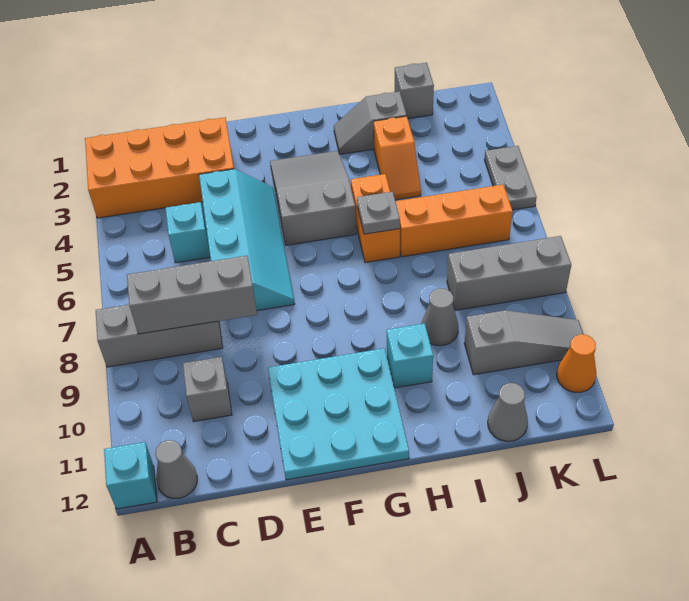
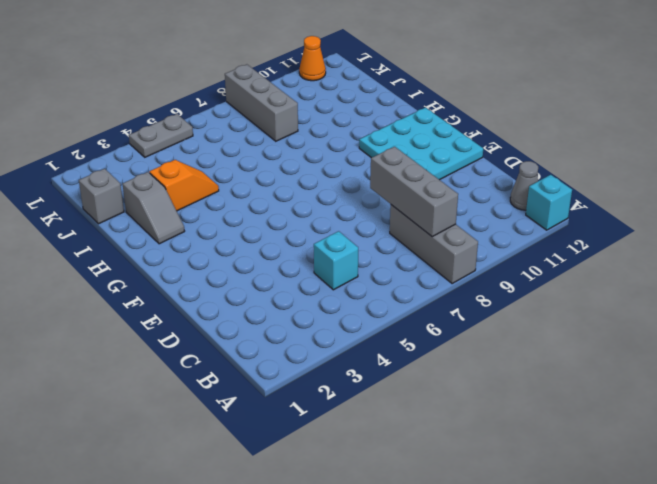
none -> orange 2x4 brick [85,117,234,218]
none -> grey 1x1 brick [183,357,232,422]
none -> cyan 2x4 slope [199,169,294,311]

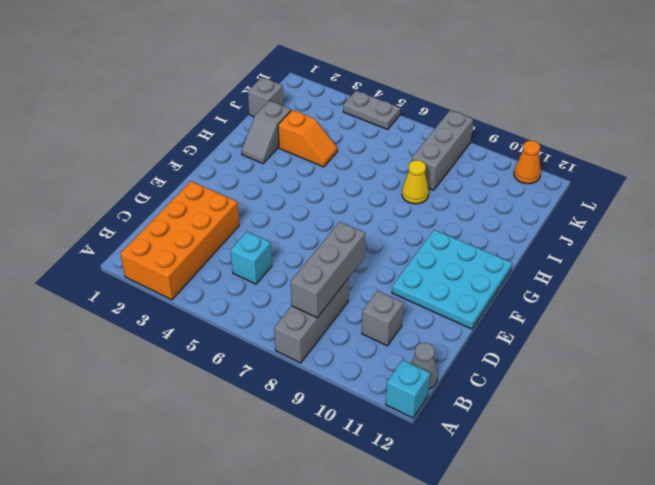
yellow 1x1 cone [402,160,429,204] -> none
none -> cyan 2x4 slope [199,169,294,311]
none -> grey 2x3 slope [270,151,356,245]
none -> orange 1x2 brick [351,174,400,263]

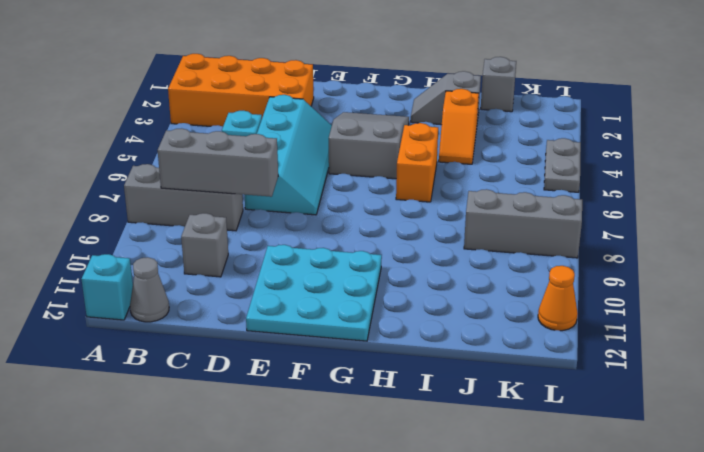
none -> cyan 1x1 brick [387,323,433,388]
none -> orange 1x3 brick [395,185,513,257]
none -> grey 1x1 cone [421,288,459,346]

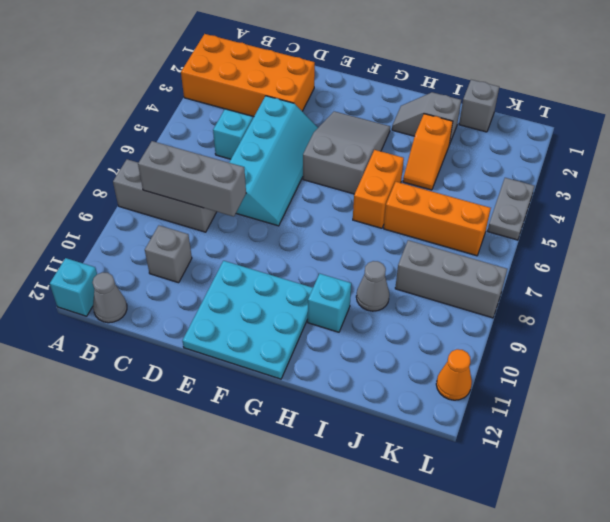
none -> grey 1x3 slope [464,310,584,375]
none -> grey 1x1 cone [488,383,528,441]
none -> grey 1x1 plate [357,192,400,234]

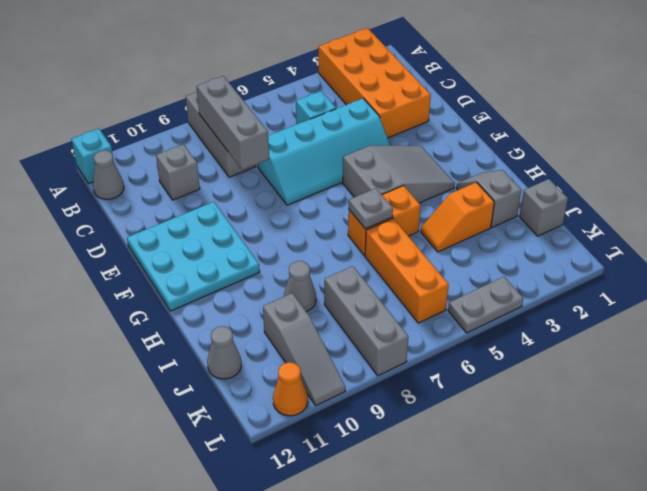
none -> cyan 1x1 brick [387,323,433,388]

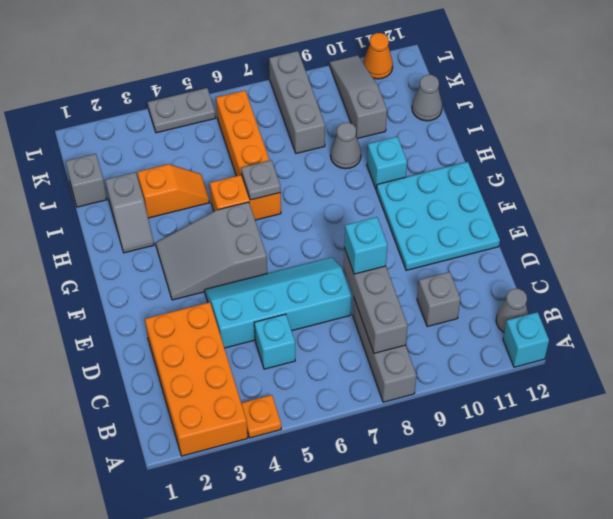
orange 1x1 plate [241,395,281,438] -> none
cyan 1x1 brick [344,217,387,274] -> none

